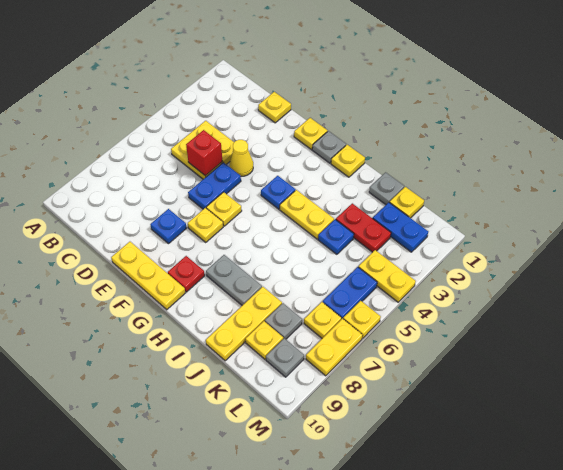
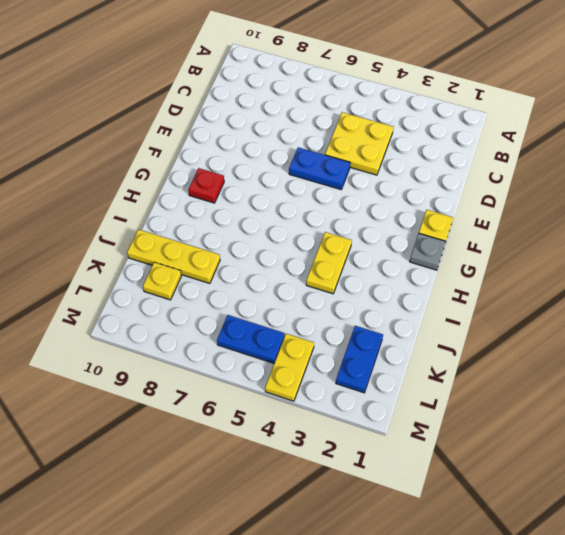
none -> yellow 1x1 plate [258,92,291,123]
none -> yellow 1x1 cone [230,140,253,176]
none -> blue 1x1 plate [150,209,186,244]
none -> yellow 1x3 plate [111,242,185,310]

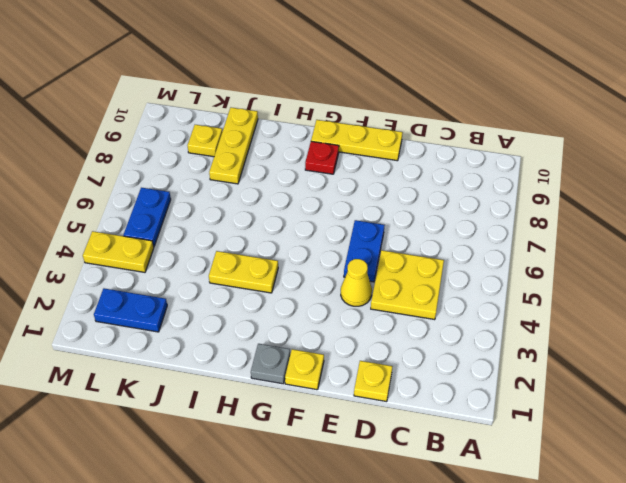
none -> blue 1x1 plate [150,209,186,244]
none -> yellow 1x1 plate [206,192,242,226]
none -> yellow 1x1 plate [188,208,223,242]
none -> blue 1x1 plate [261,176,296,209]

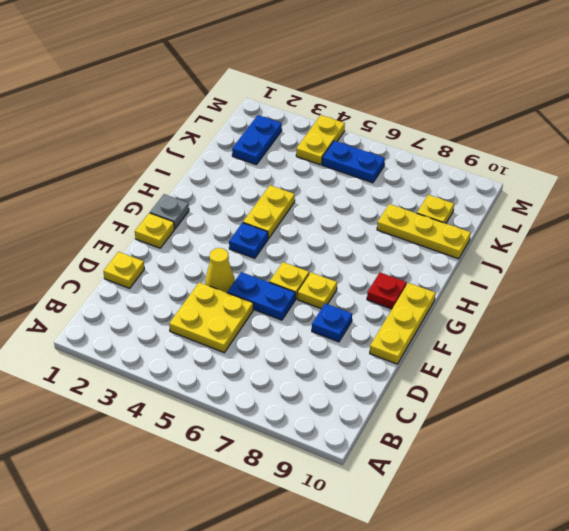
none -> yellow 1x1 plate [331,145,365,177]
none -> grey 1x2 plate [206,255,262,305]
none -> grey 1x1 plate [369,172,404,205]
none -> red 1x2 plate [336,203,391,252]

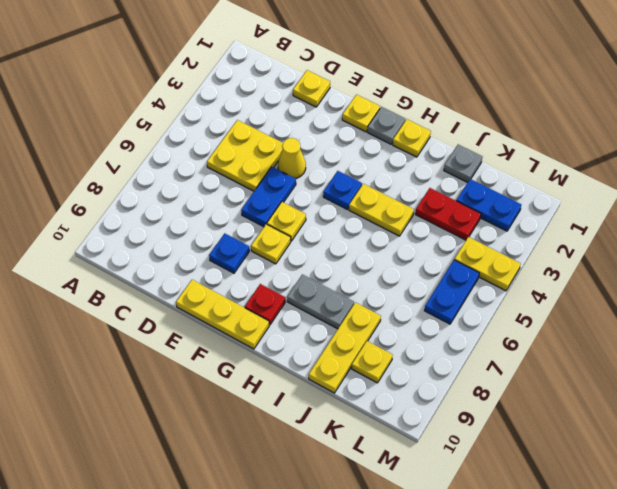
none -> blue 1x1 plate [318,220,354,254]
none -> yellow 1x1 plate [389,187,424,218]
none -> grey 1x1 plate [265,303,302,339]
none -> yellow 1x1 plate [304,302,341,338]

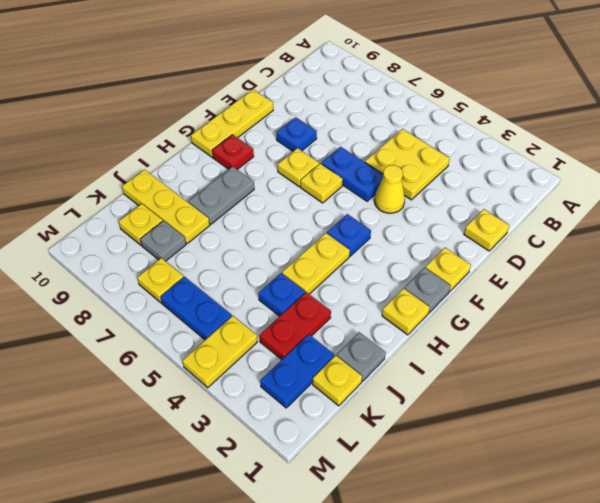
none -> grey 1x1 plate [266,338,304,377]
none -> yellow 1x1 plate [343,301,381,338]
none -> yellow 1x2 plate [306,318,363,376]
none -> red 1x1 brick [186,130,222,176]

